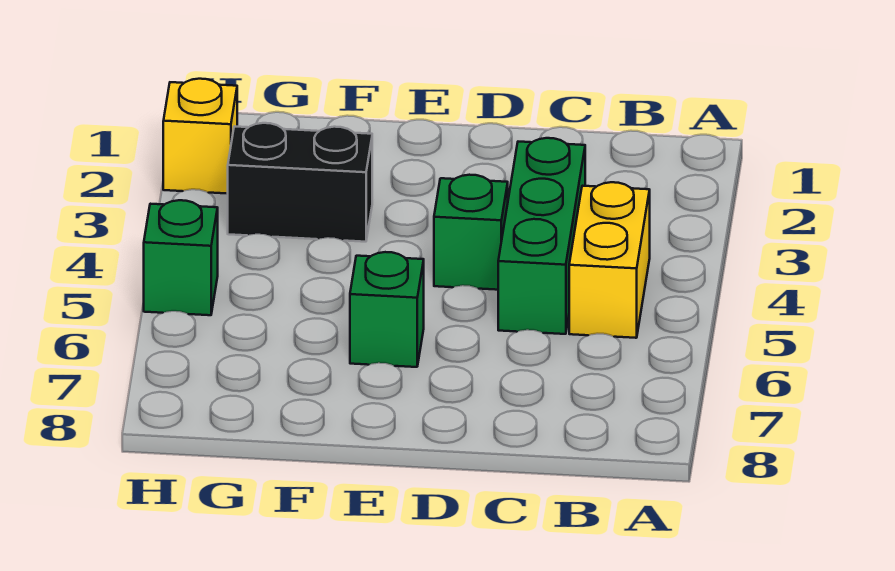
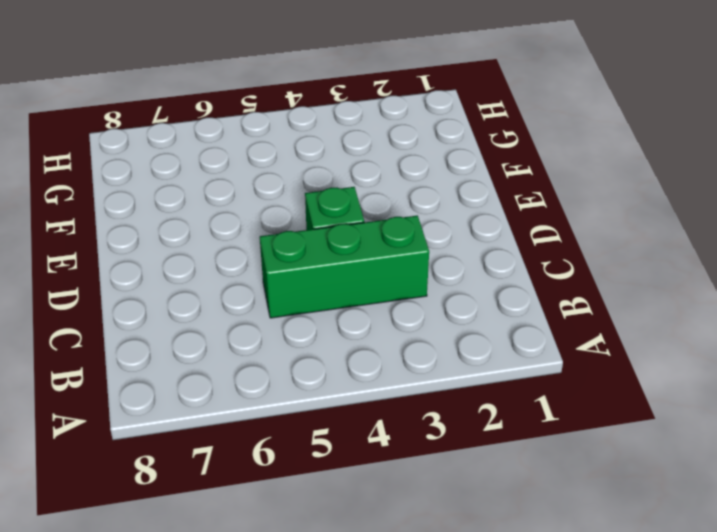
none -> yellow 1x2 brick [569,182,650,338]
none -> green 1x1 brick [350,252,424,367]

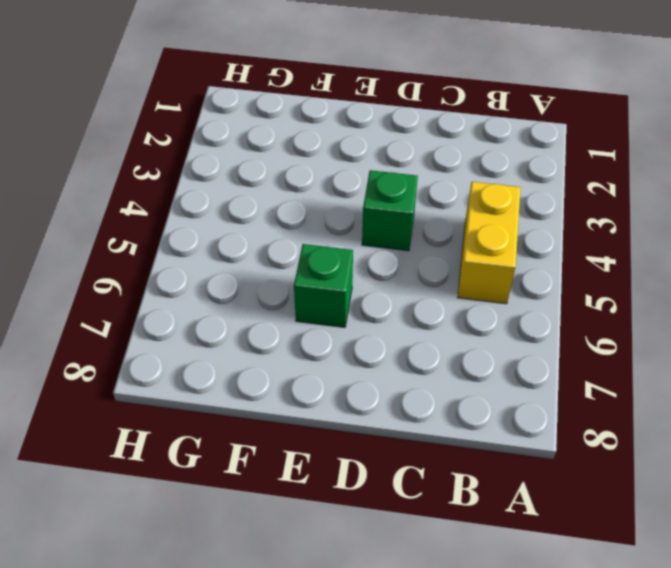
none -> green 1x3 brick [498,138,585,334]
none -> black 1x2 brick [228,123,372,242]

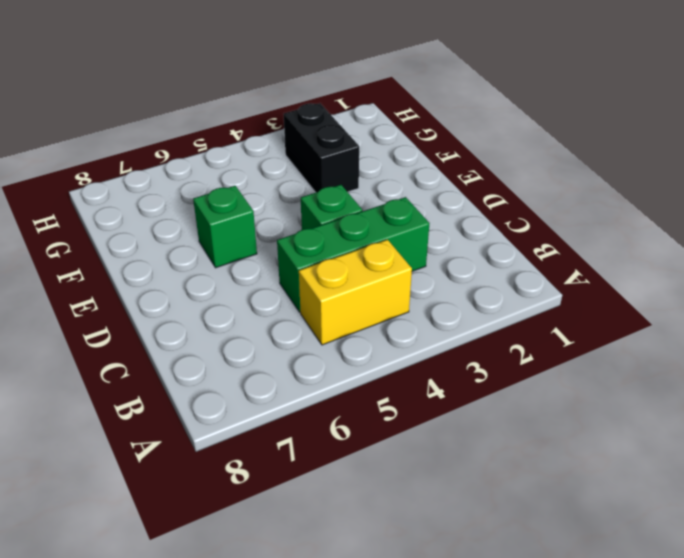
none -> yellow 1x1 brick [163,79,237,194]
none -> green 1x1 brick [144,200,218,315]

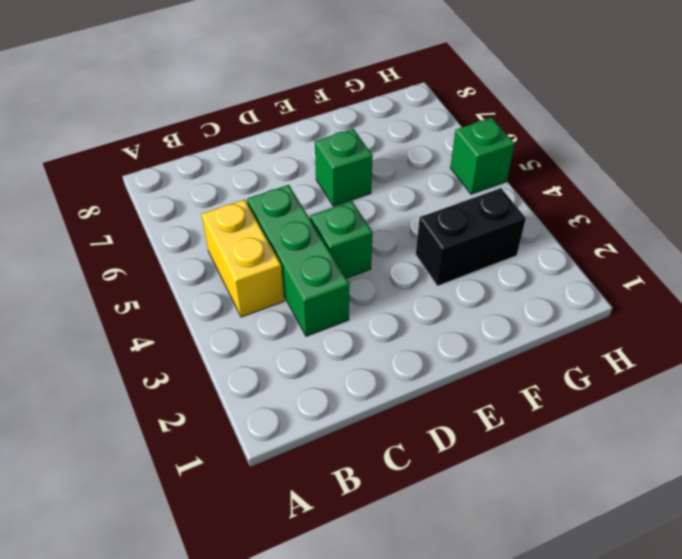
none -> yellow 1x1 brick [163,79,237,194]

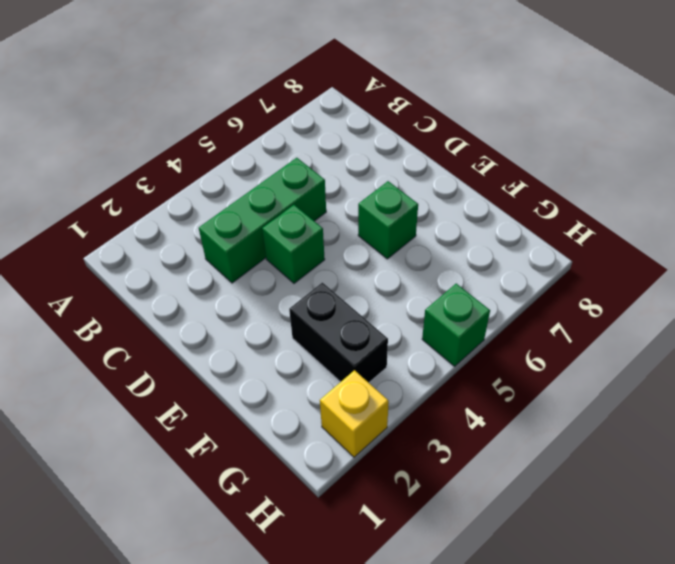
none -> yellow 1x2 brick [569,182,650,338]

